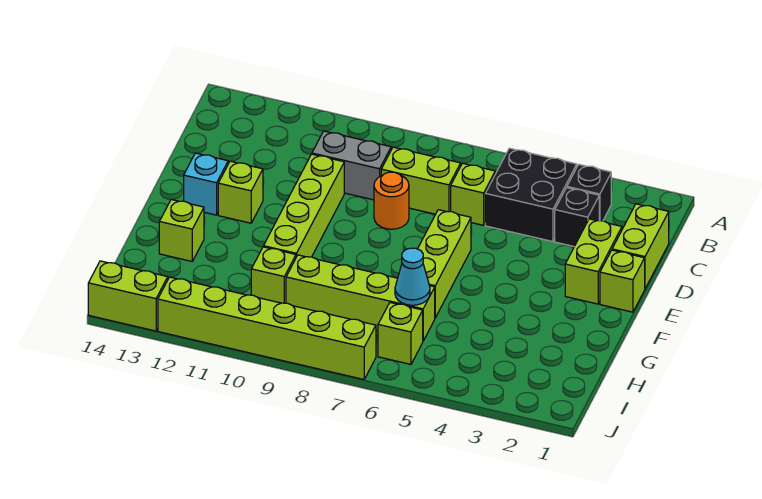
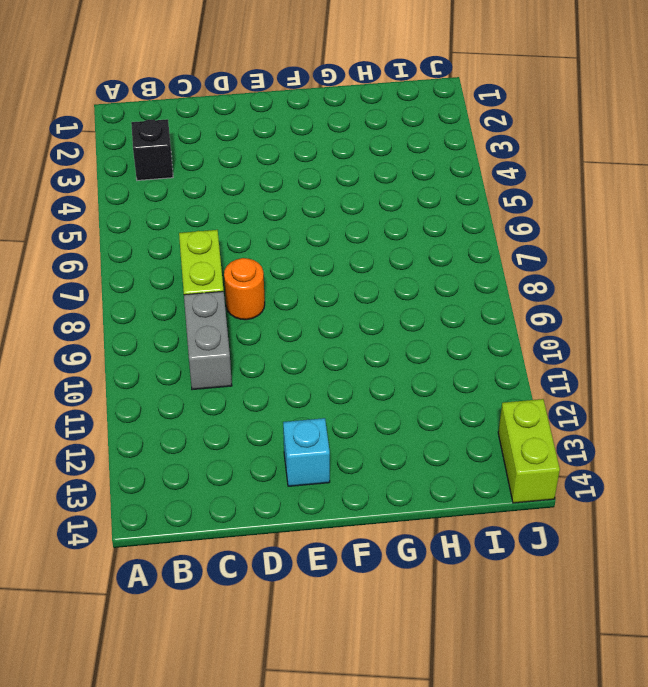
none -> black 2x2 brick [485,148,577,242]
none -> lime 1x2 brick [612,204,669,288]
none -> black 1x1 brick [555,188,599,246]

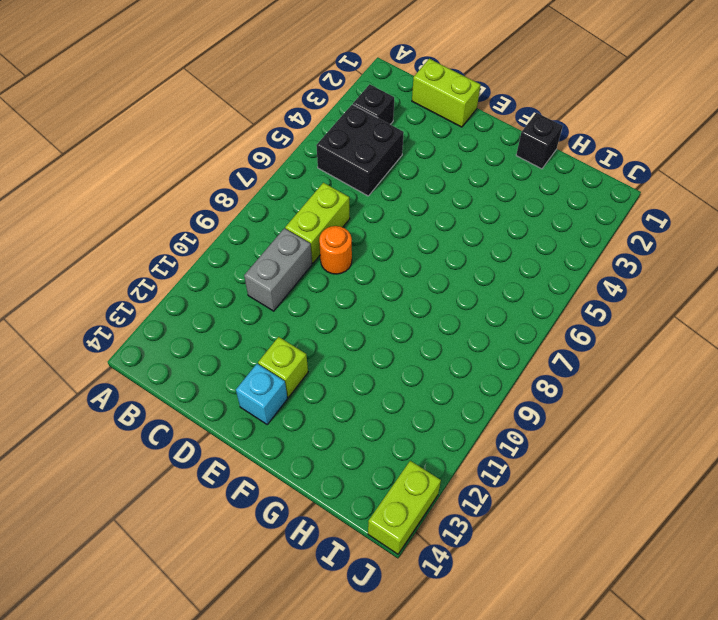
black 1x1 brick [516,113,563,169] -> black 1x1 brick moved to [555,188,599,246]
none -> lime 1x1 brick [451,163,495,225]
none -> lime 1x2 brick [565,219,622,304]
none -> lime 1x4 brick [264,154,344,257]

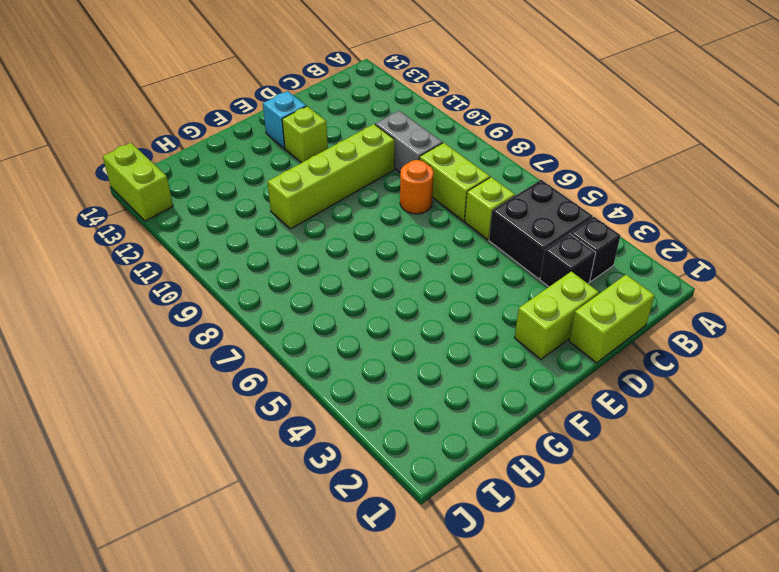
none -> lime 1x1 brick [600,250,645,312]
none -> lime 1x3 brick [418,210,471,318]
none -> lime 1x1 brick [159,200,204,261]

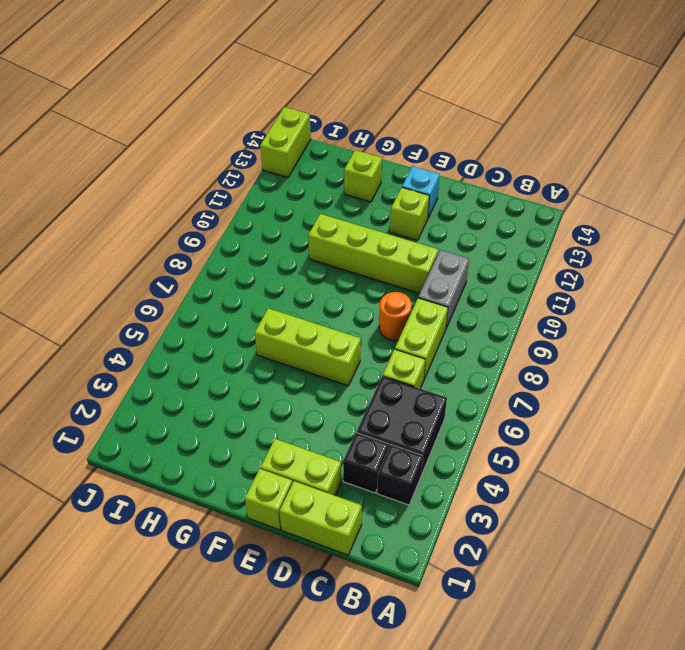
none -> lime 1x4 brick [286,255,435,341]
none -> lime 1x1 brick [251,247,296,303]
none -> lime 1x1 brick [378,303,423,364]

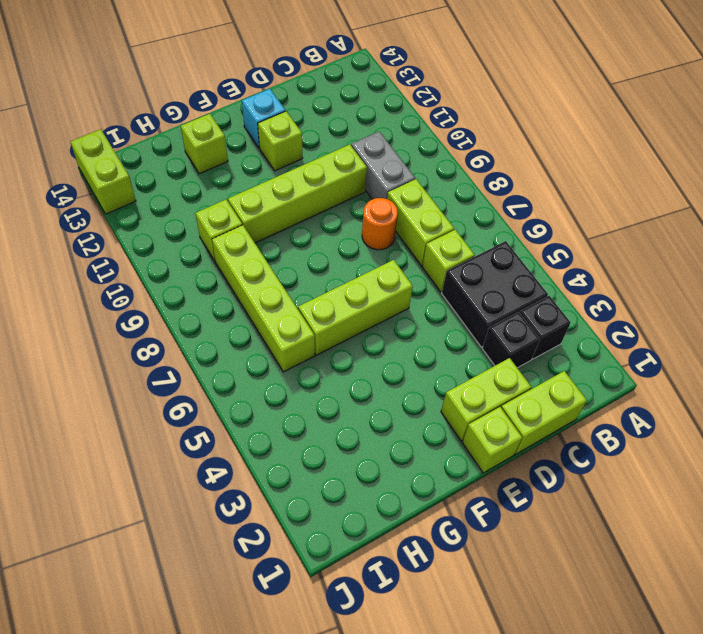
none -> lime 1x1 brick [378,303,423,364]
none -> lime 1x6 brick [158,277,376,379]
none -> cyan 1x1 cone [395,248,430,305]

